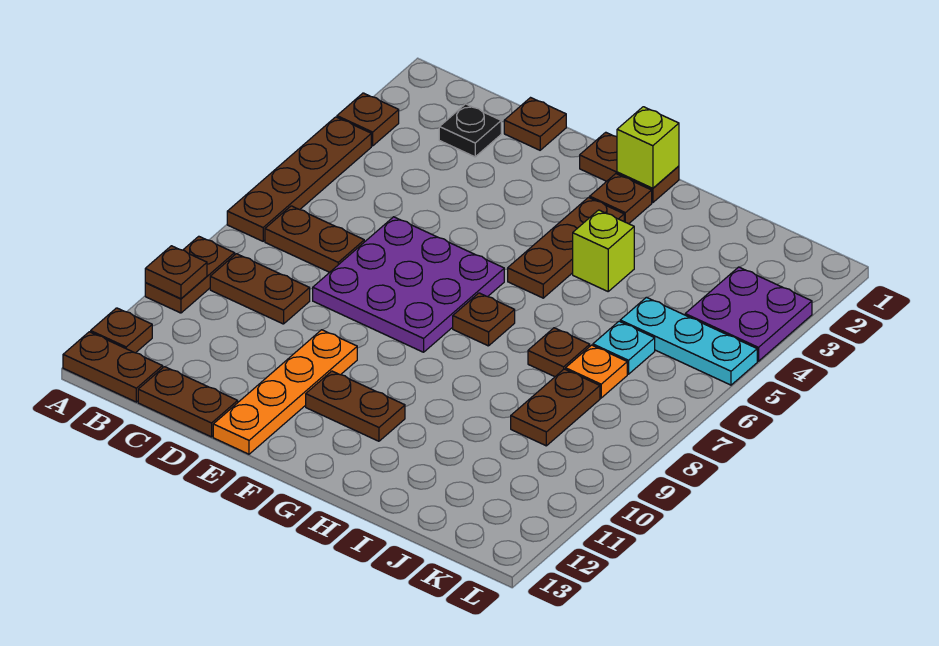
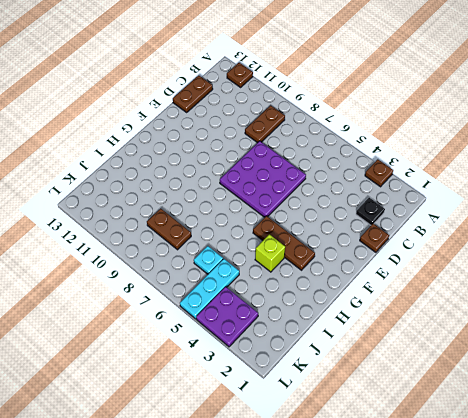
none -> brown 1x4 plate [227,117,371,241]
none -> brown 1x2 plate [145,236,235,313]
none -> brown 1x2 plate [63,332,163,402]

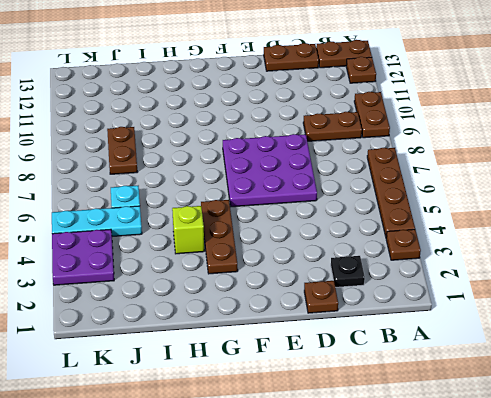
none -> brown 1x2 plate [265,206,364,272]
none -> orange 1x4 plate [213,330,357,454]
none -> brown 1x2 plate [580,132,679,203]

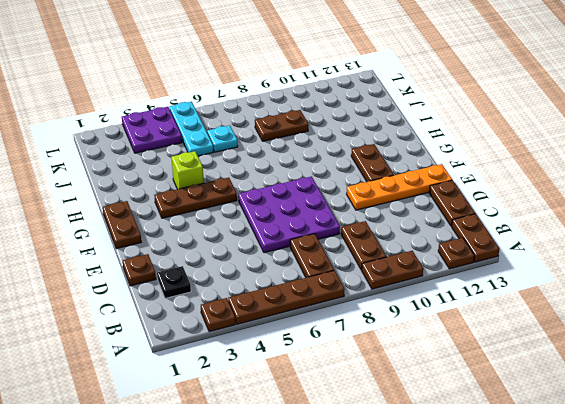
none -> brown 1x1 plate [589,174,652,224]
none -> brown 1x1 plate [453,293,515,346]
none -> brown 1x1 plate [528,328,590,377]

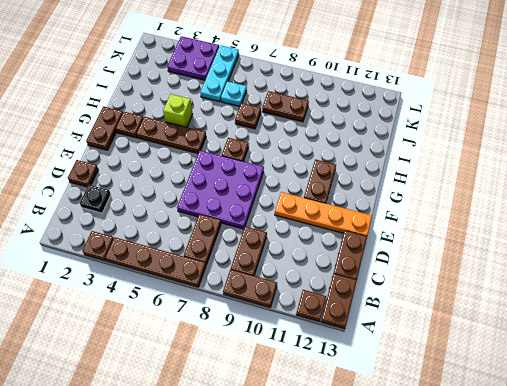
none -> orange 1x1 plate [566,345,627,398]
none -> brown 1x1 plate [145,246,207,299]
none -> lime 1x1 brick [617,107,679,188]

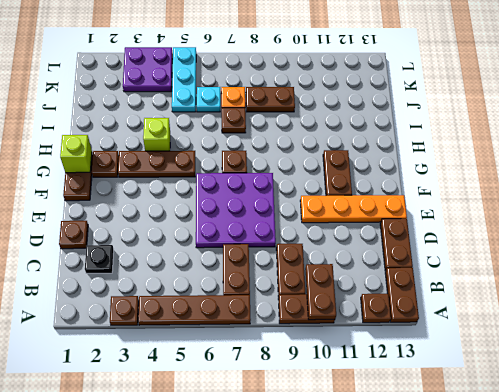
brown 1x2 plate [305,264,336,320] -> brown 1x1 plate [145,246,207,299]

